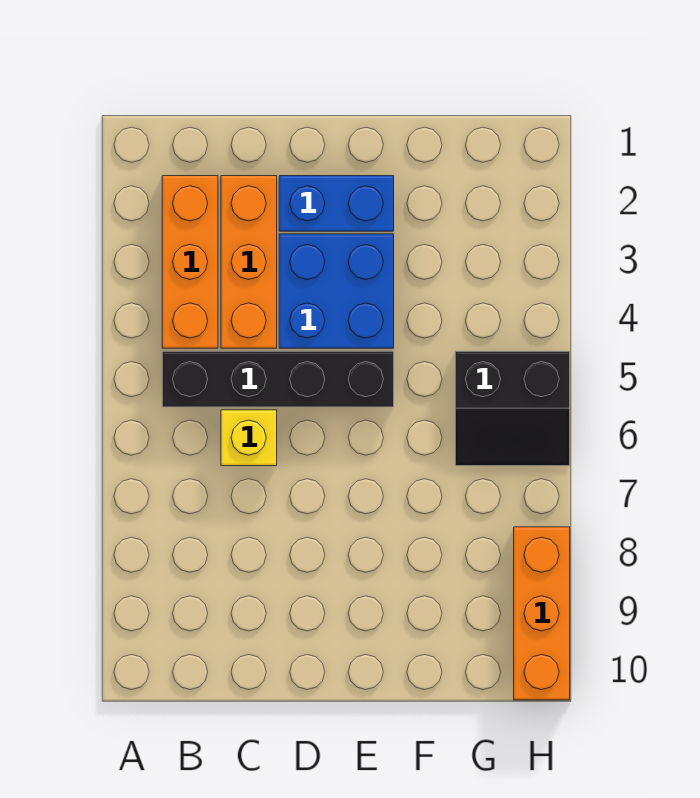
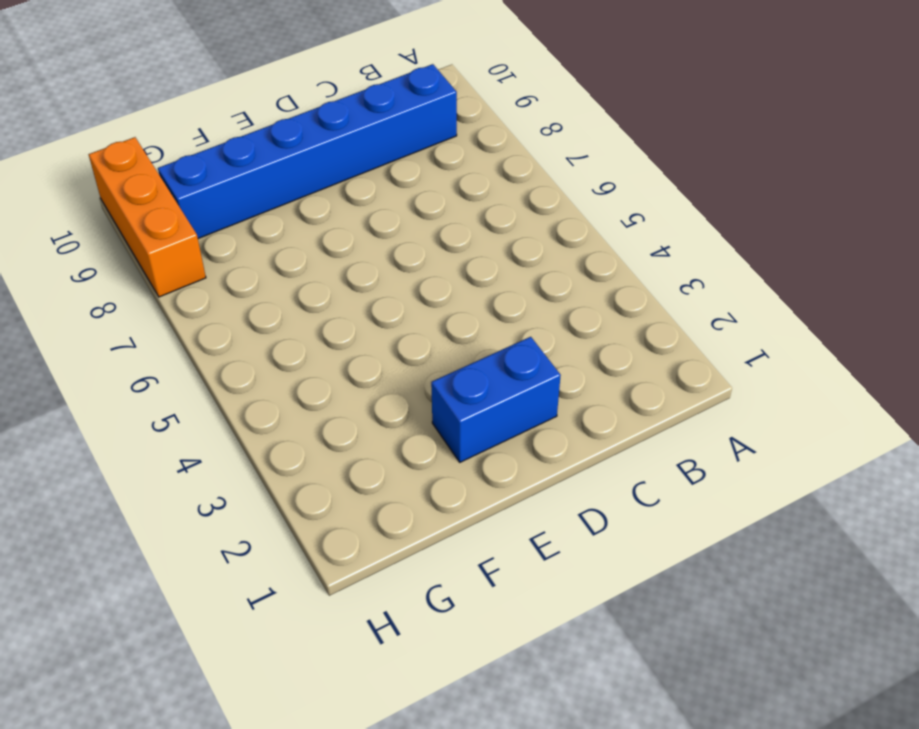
blue 1x6 brick [158,64,457,239] -> none
none -> orange 1x3 brick [162,176,218,348]
none -> black 1x4 brick [162,351,394,407]

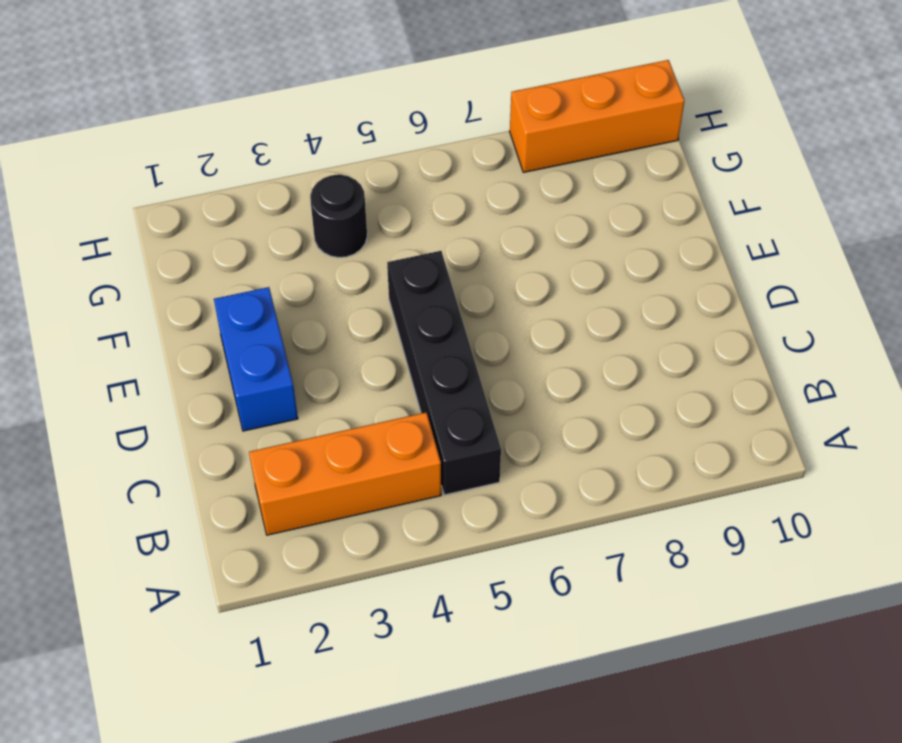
black 1x1 round brick [310,175,367,258] -> none
none -> orange 1x3 brick [221,176,277,348]
none -> yellow 1x1 brick [221,410,277,466]

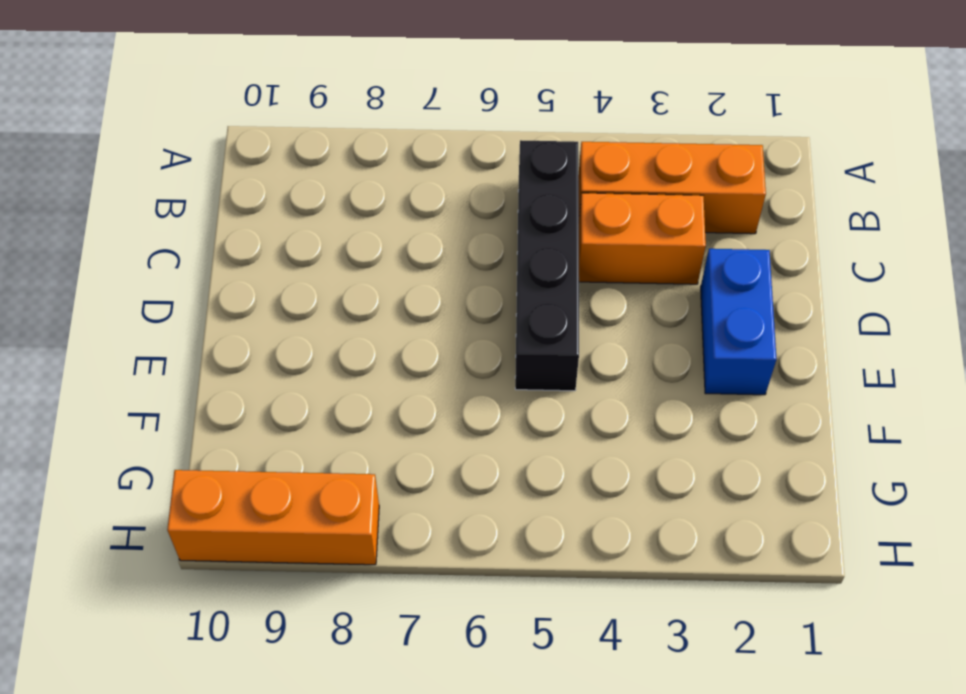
orange 1x2 brick [579,193,706,284] -> orange 1x3 brick [221,176,277,348]
none -> yellow 1x1 brick [221,410,277,466]
none -> blue 2x2 brick [279,234,394,348]

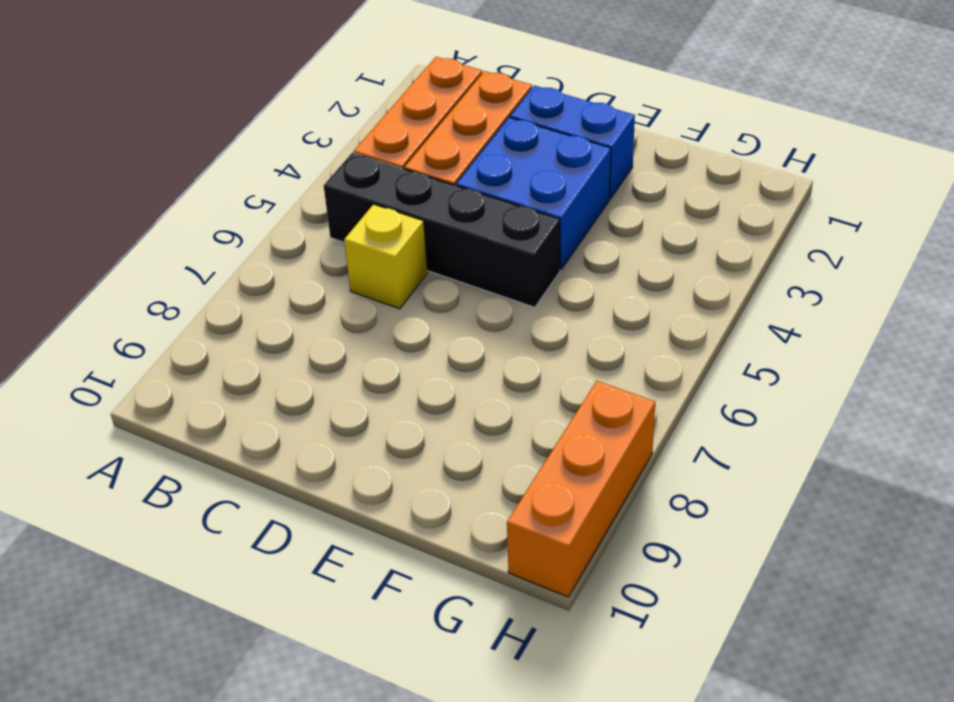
none -> black 2x2 slope [455,351,570,466]

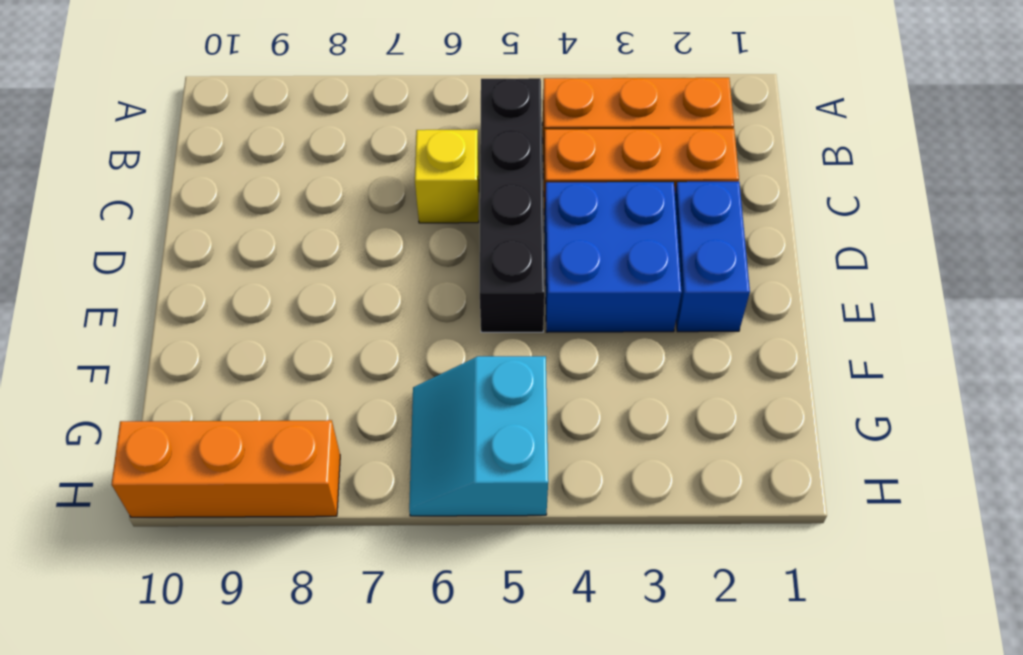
cyan 2x2 slope [409,356,548,516] -> black 2x2 slope [455,351,570,466]

